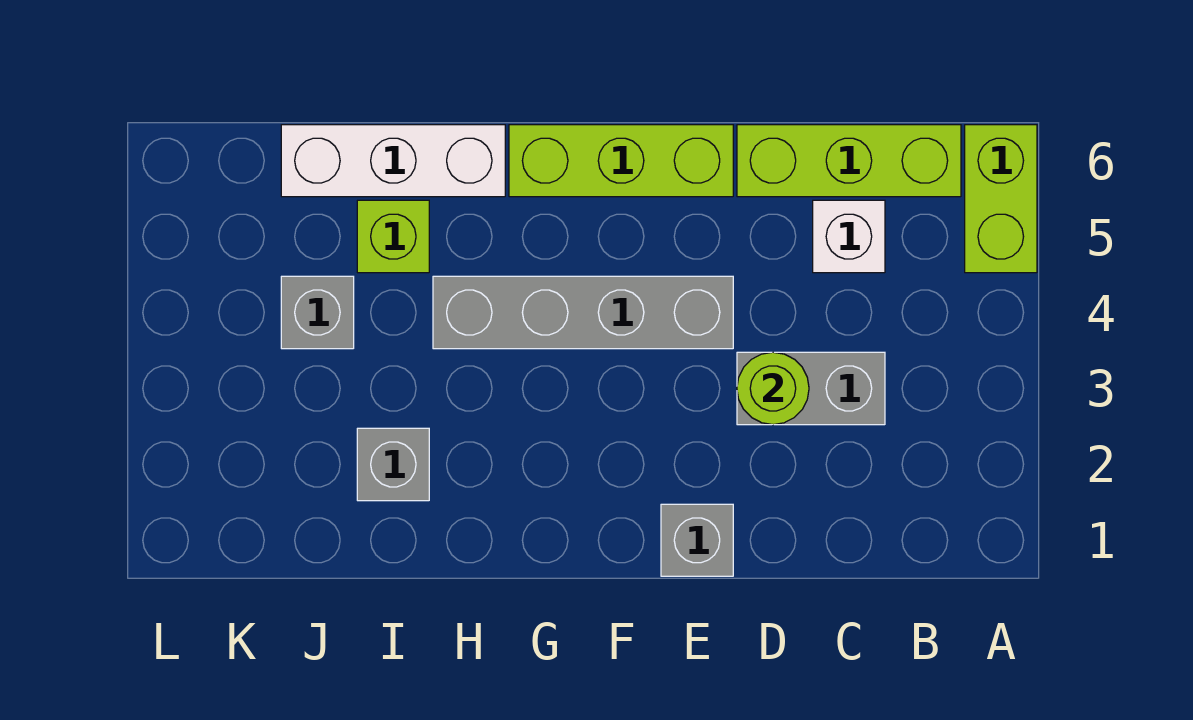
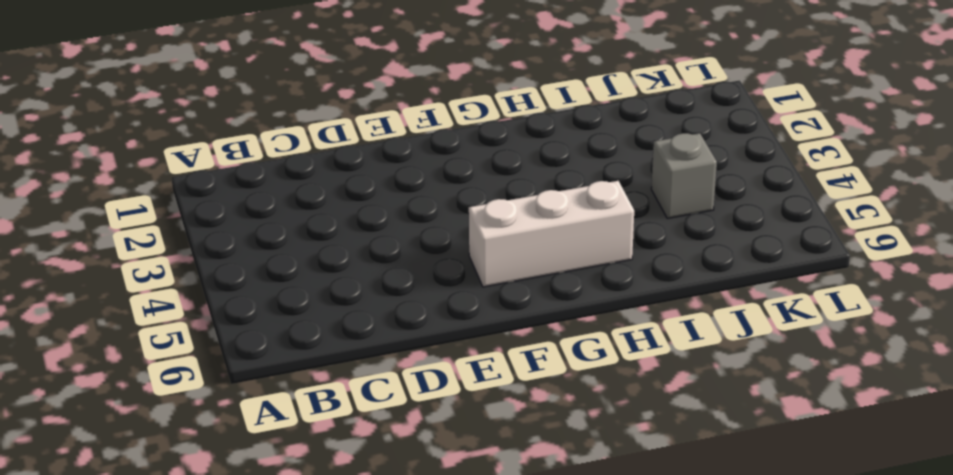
white 1x3 brick [469,181,634,287] -> white 1x3 brick moved to [281,125,505,197]
none -> lime 1x2 brick [965,125,1037,273]
none -> lime 1x3 brick [737,125,961,197]
none -> grey 1x2 brick [737,352,885,425]

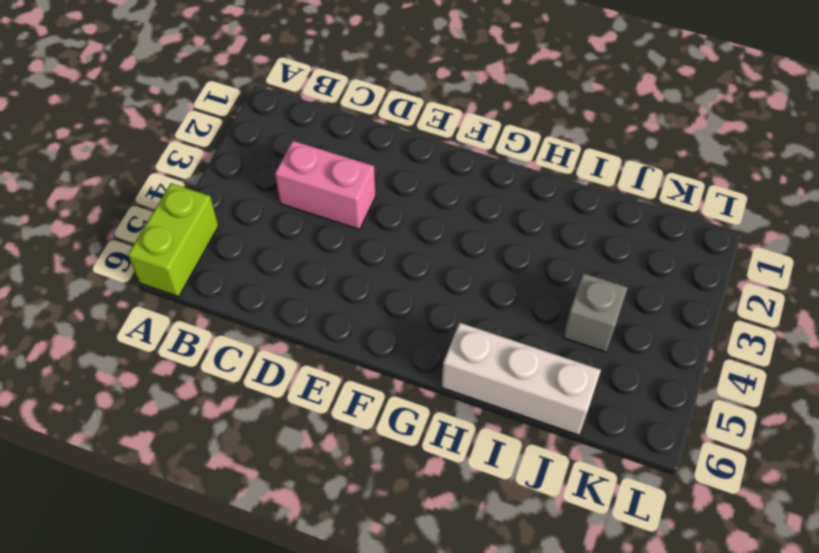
pink 1x2 brick [275,141,376,229] -> grey 1x2 brick [737,352,885,425]
none -> lime 1x3 brick [737,125,961,197]
none -> white 1x1 brick [813,200,885,273]
none -> grey 1x1 brick [661,504,733,576]

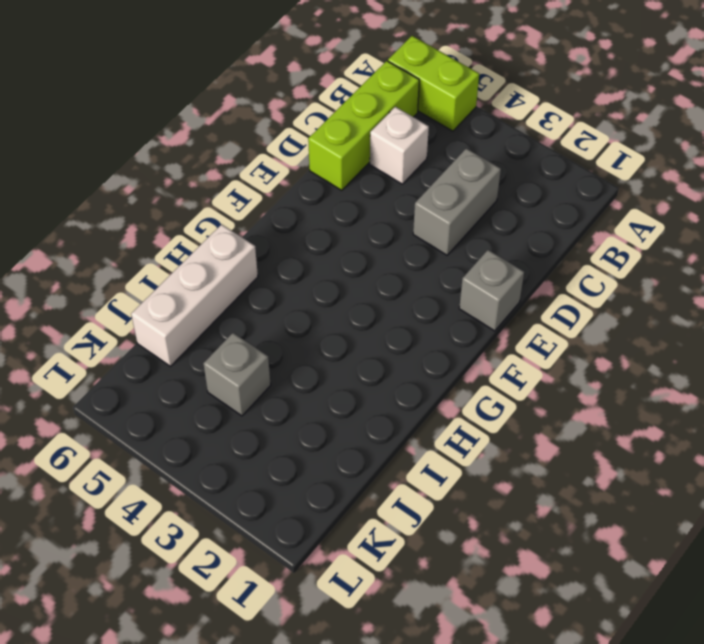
none -> grey 1x4 brick [433,276,733,349]
none -> lime 1x3 brick [509,125,733,197]
none -> grey 1x1 brick [357,428,429,501]

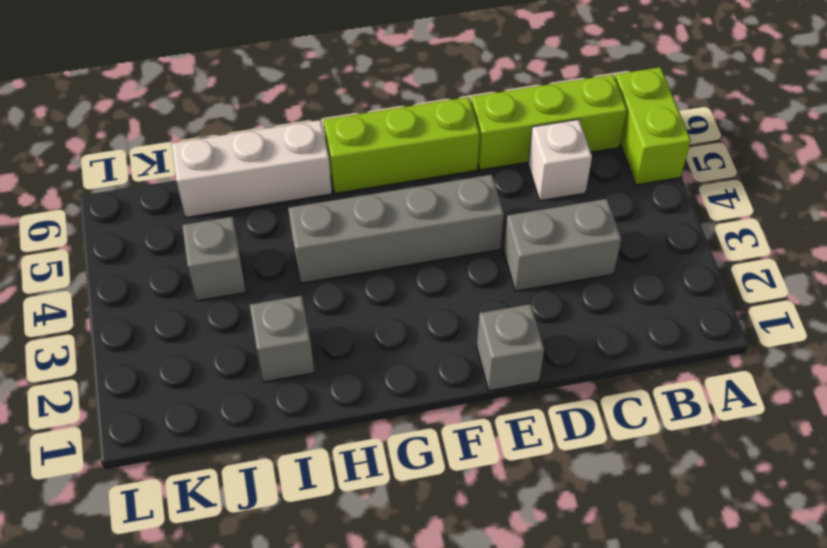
none -> lime 1x1 brick [357,200,429,273]
none -> lime 1x1 round brick [737,352,809,425]

